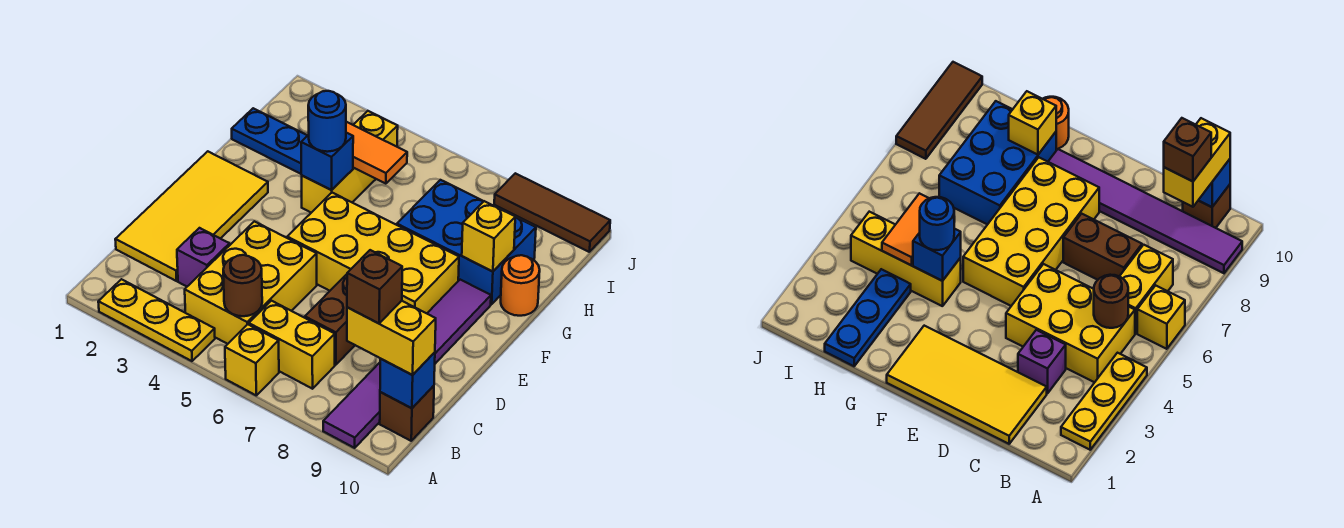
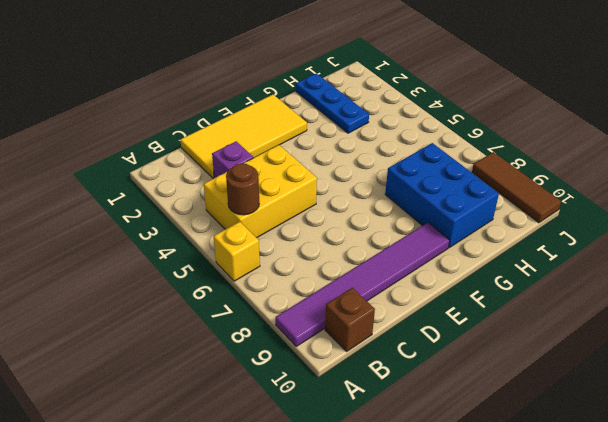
none -> yellow 1x3 plate [98,279,215,361]
none -> yellow 1x2 brick [249,301,335,389]
none -> brown 1x2 brick [305,274,355,365]

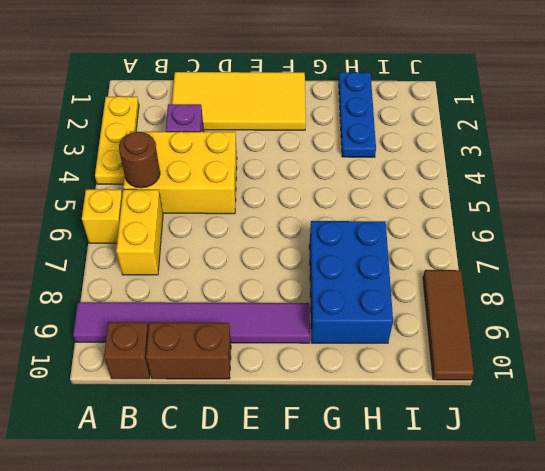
brown 1x2 brick [146,322,231,379] -> brown 1x2 brick moved to [305,274,355,365]
none -> yellow 2x4 brick [287,193,459,313]
none -> yellow 1x3 brick [302,111,398,213]
none -> orange 1x1 round brick [501,255,540,316]

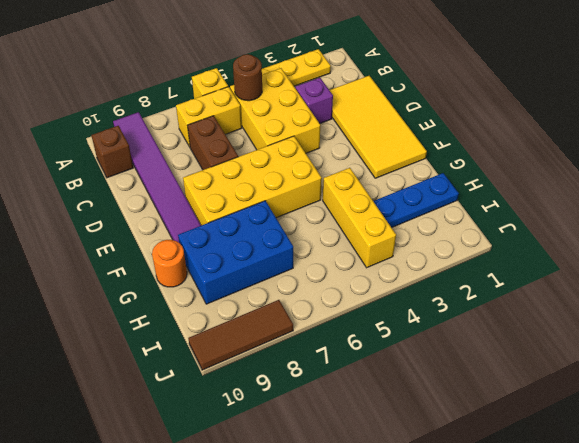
none -> blue 1x1 brick [380,352,435,408]
none -> blue 1x1 brick [301,133,353,190]
none -> yellow 1x1 brick [462,201,515,272]

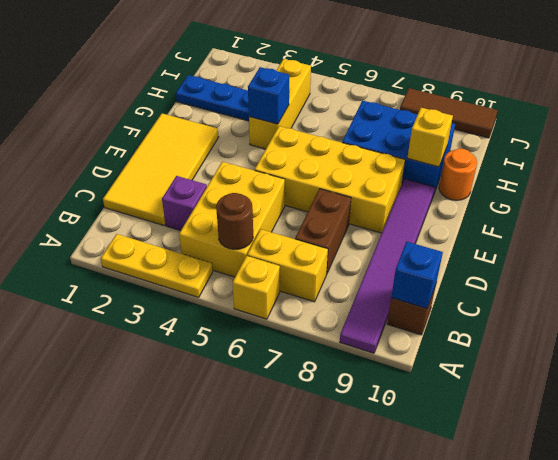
none -> orange 1x2 tile [346,122,407,184]
none -> yellow 1x2 brick [347,301,436,375]
none -> blue 1x1 round brick [308,91,346,152]

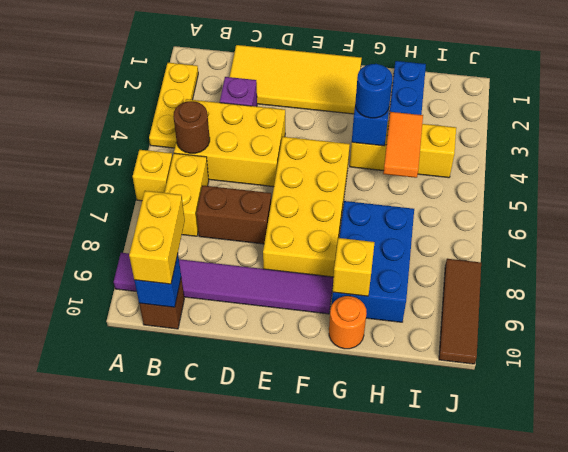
none -> brown 1x1 brick [347,250,402,323]

